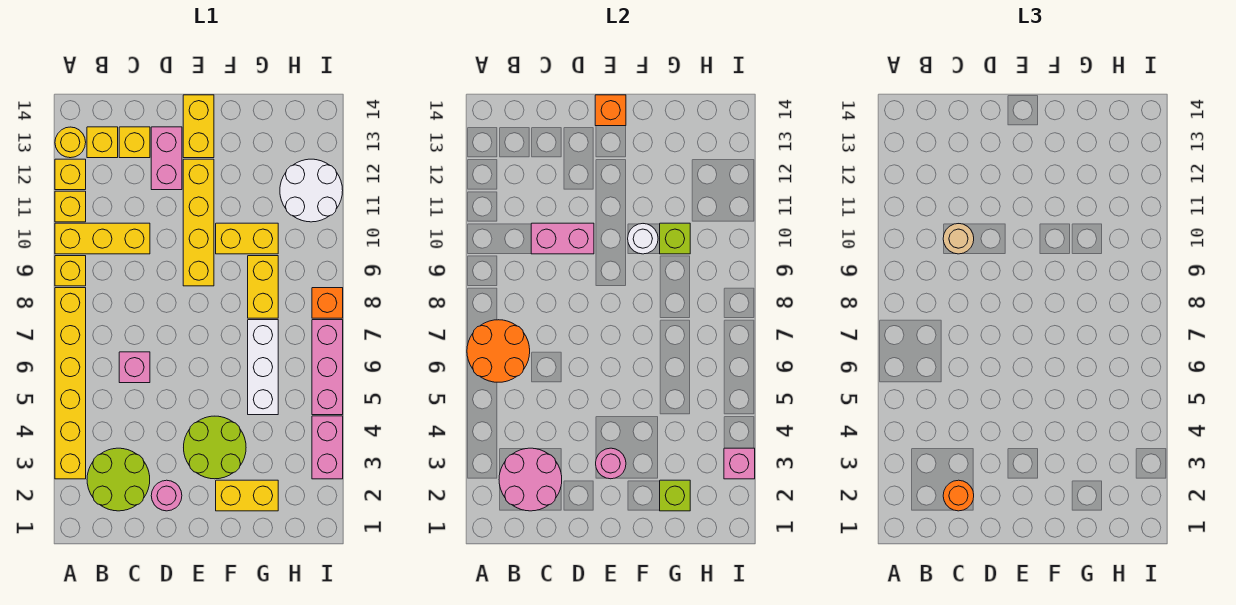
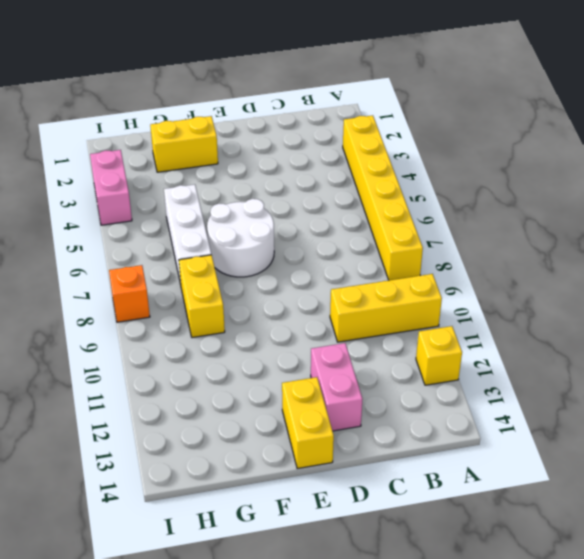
white 2x2 round brick [207,199,274,277] -> white 2x2 round brick moved to [280,159,343,222]
none -> yellow 1x1 brick [55,256,86,286]
none -> yellow 1x1 brick [55,191,86,222]
none -> yellow 1x1 round brick [55,127,86,158]
none -> lime 2x2 round brick [87,448,150,511]

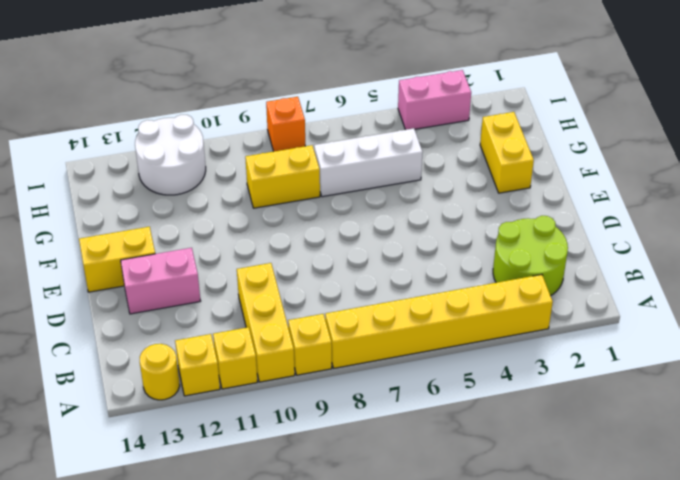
none -> yellow 1x1 brick [87,127,118,158]
none -> pink 1x1 brick [119,352,150,383]
none -> yellow 1x1 brick [119,127,150,158]
none -> pink 1x1 round brick [151,480,182,511]

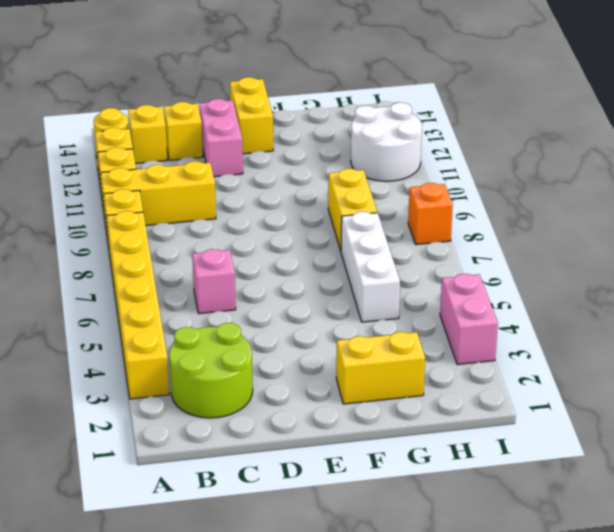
none -> pink 1x1 round brick [151,480,182,511]
none -> lime 2x2 round brick [184,416,246,479]
none -> yellow 1x4 brick [183,159,214,286]
none -> yellow 1x2 brick [216,223,278,254]

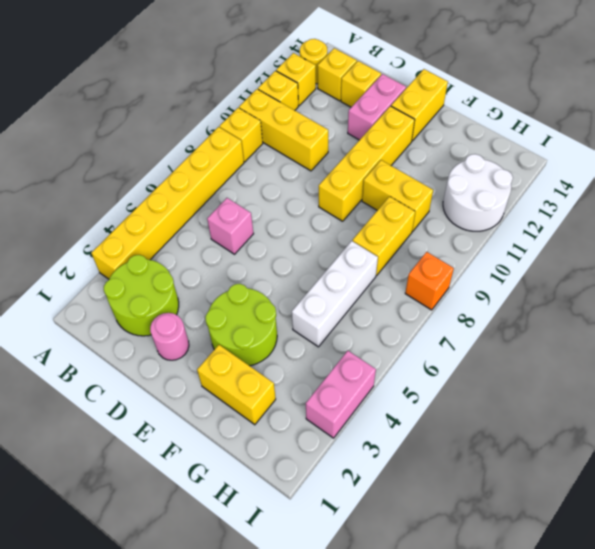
none -> pink 1x3 brick [312,320,343,415]
none -> orange 2x2 round brick [467,320,530,382]
none -> pink 2x2 round brick [499,448,562,511]
none -> pink 1x2 brick [531,223,594,254]

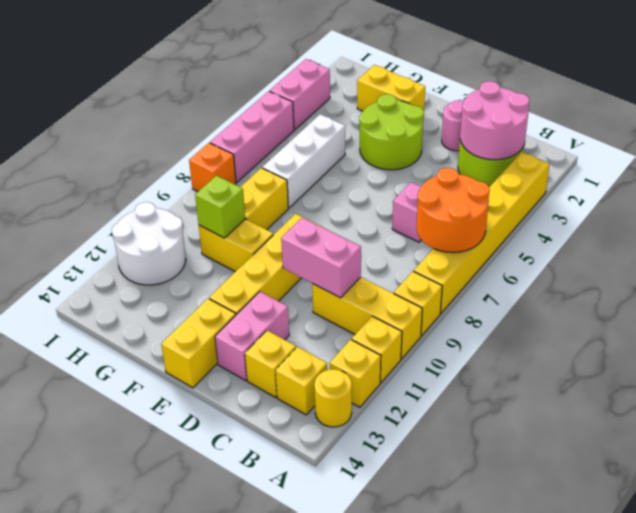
none -> pink 1x1 round brick [596,448,626,479]
none -> orange 1x1 brick [595,95,626,126]
none -> white 1x1 round brick [628,224,658,254]
none -> lime 1x1 brick [660,480,690,511]

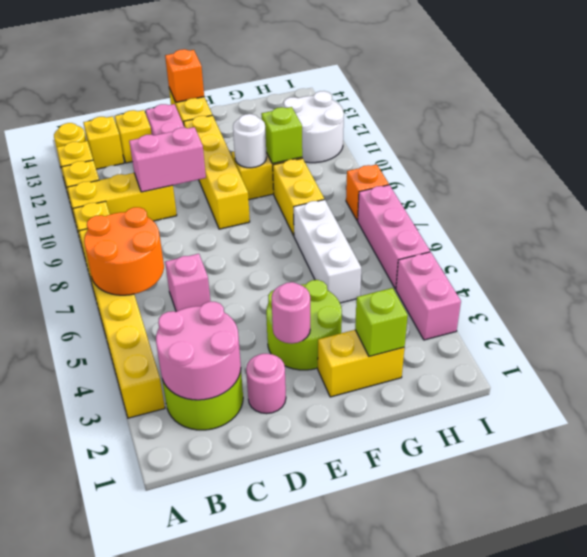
none -> pink 1x1 brick [724,448,755,479]
none -> orange 1x1 round brick [943,480,974,511]
none -> tan 1x1 round brick [943,224,974,254]

